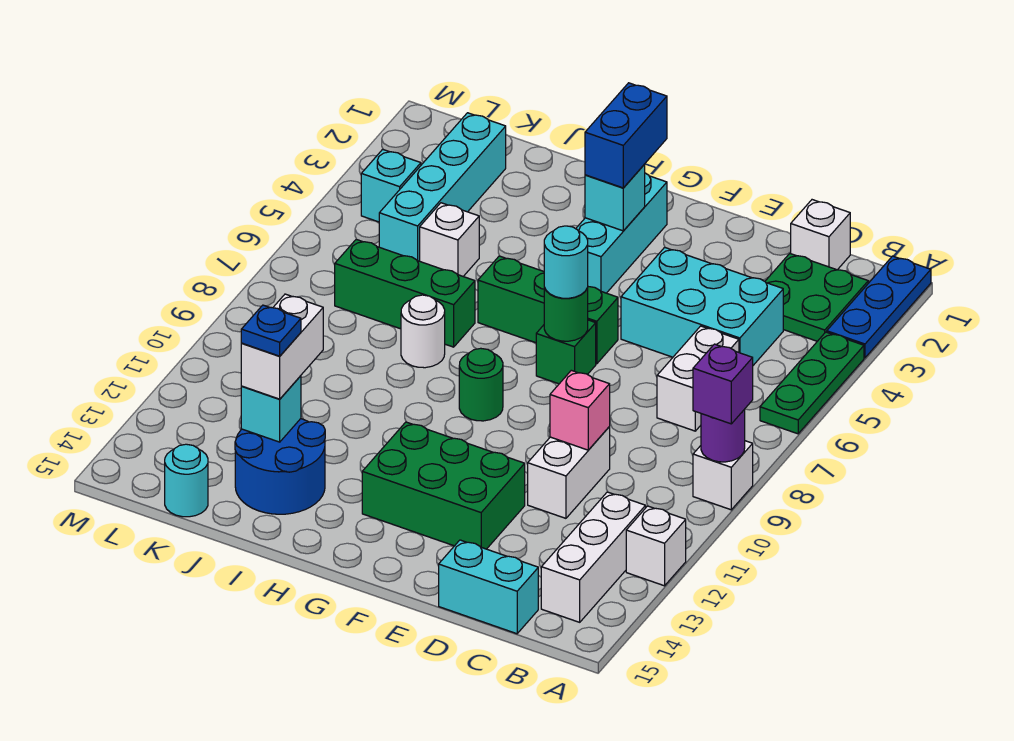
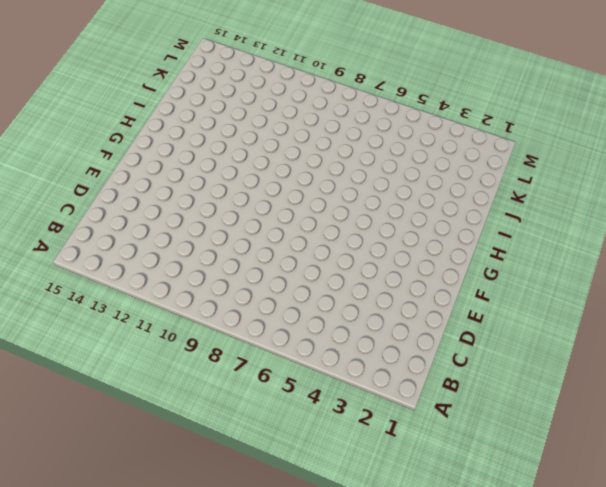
none -> blue 1x3 plate [827,256,931,358]
none -> green 1x3 plate [760,332,864,434]
none -> white 1x1 brick [693,441,753,510]
none -> white 1x1 brick [626,506,686,586]

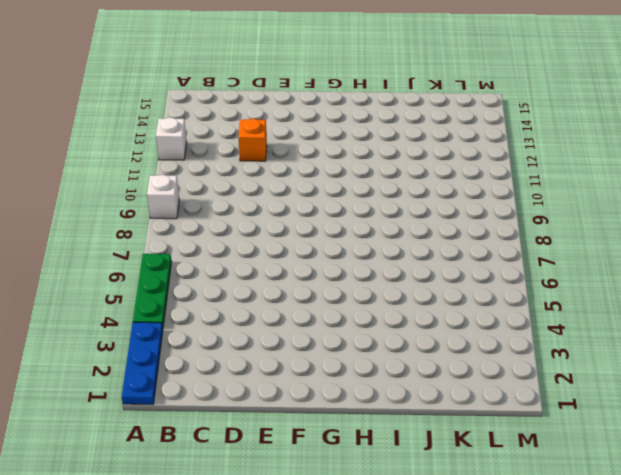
orange 1x1 brick [239,119,267,161] -> none
none -> green 2x2 plate [765,254,868,341]
none -> white 1x3 brick [541,492,646,622]
none -> white 1x1 brick [791,200,850,270]
none -> cyan 2x3 brick [621,247,783,365]

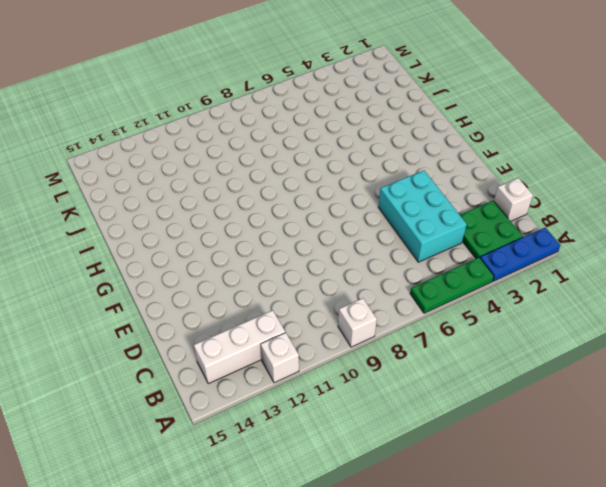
none -> white 1x2 brick [657,326,739,431]
none -> cyan 1x2 brick [439,540,538,634]
none -> white 1x2 brick [528,427,610,518]
none -> green 2x3 brick [362,422,525,549]

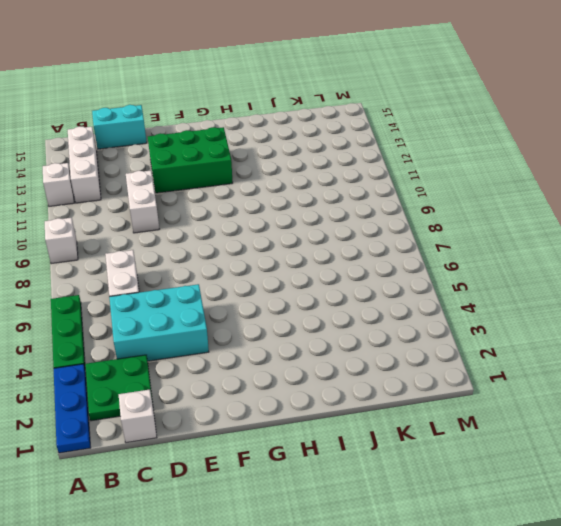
none -> green 1x3 brick [478,256,618,364]
none -> green 1x1 brick [536,320,596,384]
none -> cyan 1x3 brick [576,173,667,293]
none -> green 1x1 round brick [459,348,503,421]

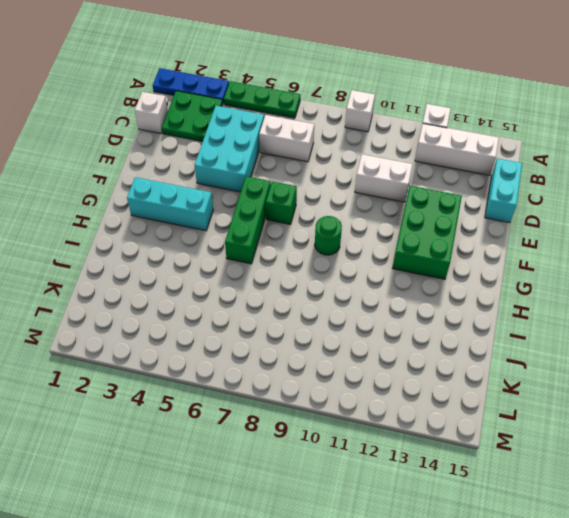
none -> green 1x3 brick [335,239,475,347]
none -> white 1x1 round brick [401,295,445,368]
none -> blue 2x2 round brick [235,419,325,514]
none -> white 1x1 brick [420,203,479,276]

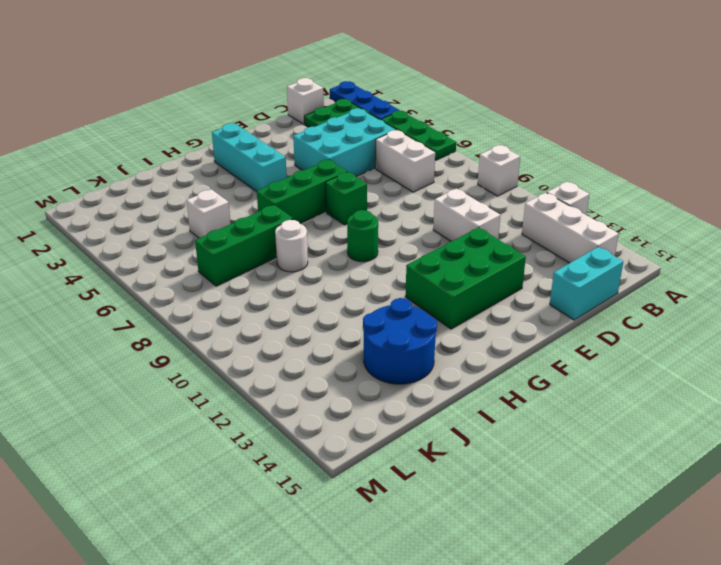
none -> cyan 1x4 brick [379,113,506,261]
none -> cyan 1x1 round brick [165,444,208,517]
none -> cyan 1x1 brick [361,149,421,222]
none -> purple 1x1 round brick [701,409,745,462]

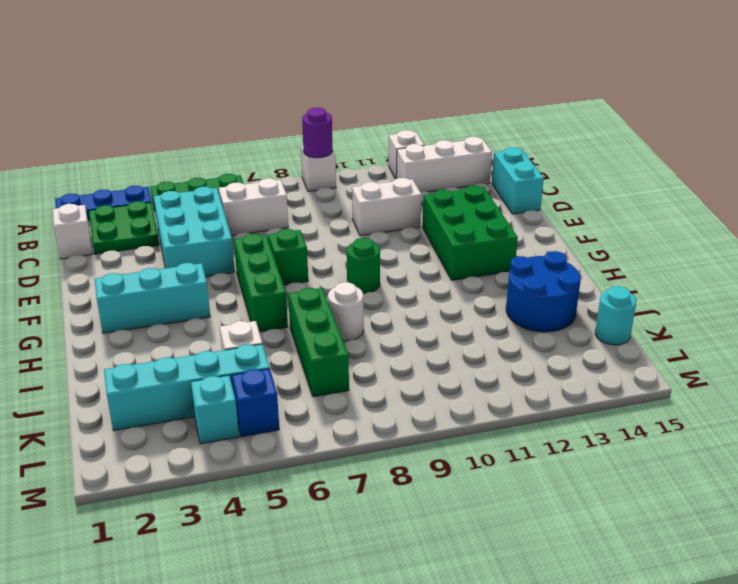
blue 1x1 brick [232,369,279,437] -> none
none -> pink 1x1 brick [550,370,610,450]
none -> green 1x1 round brick [544,288,588,341]
none -> cyan 1x1 brick [585,165,645,231]
none -> cyan 1x1 brick [241,376,301,442]

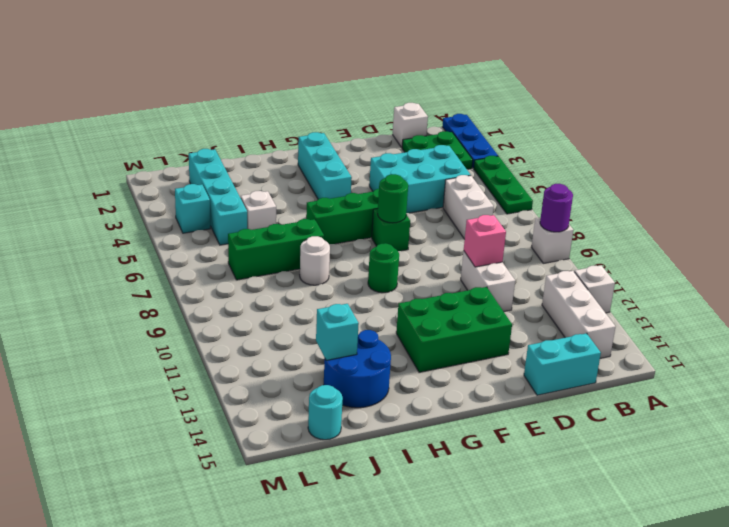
none -> cyan 1x1 brick [585,165,645,231]
none -> purple 1x1 brick [693,344,753,424]
none -> cyan 1x1 round brick [544,226,588,298]
none -> blue 1x2 brick [585,83,667,188]

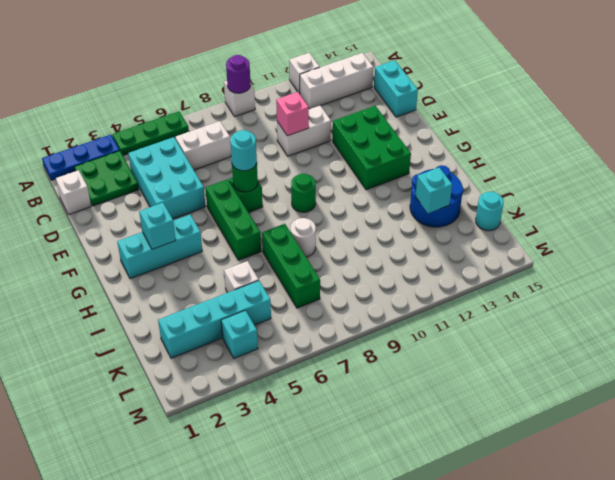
none -> purple 1x1 brick [693,344,753,424]
none -> blue 1x2 brick [585,83,667,188]
none -> white 1x2 brick [241,294,323,399]
none -> blue 1x1 plate [241,305,301,356]

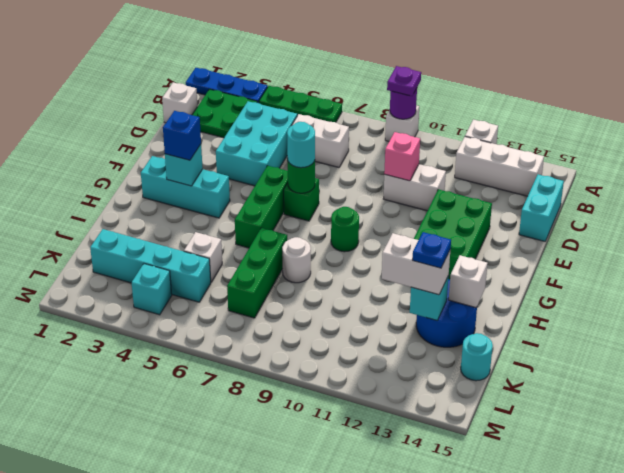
purple 1x1 plate [387,66,421,96] -> purple 1x1 brick [693,344,753,424]
blue 1x1 brick [163,111,201,160] -> blue 1x2 brick [585,83,667,188]
white 1x1 brick [449,255,488,308] -> none

